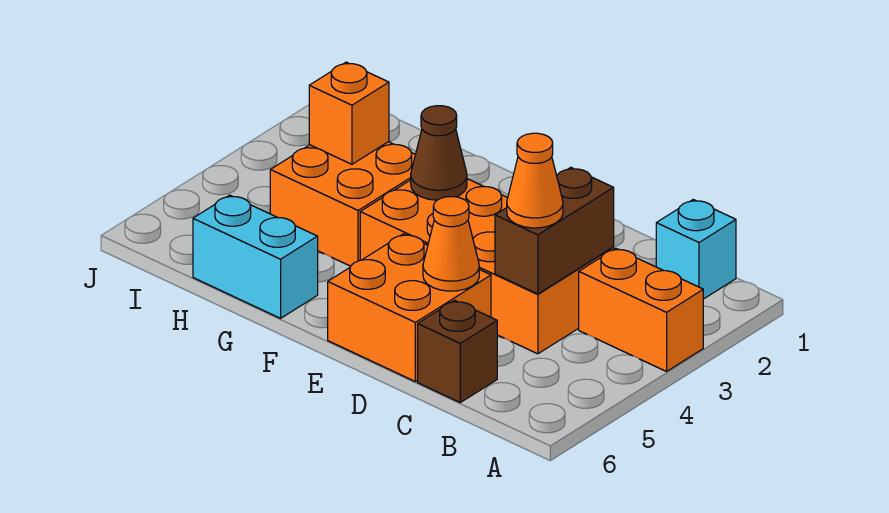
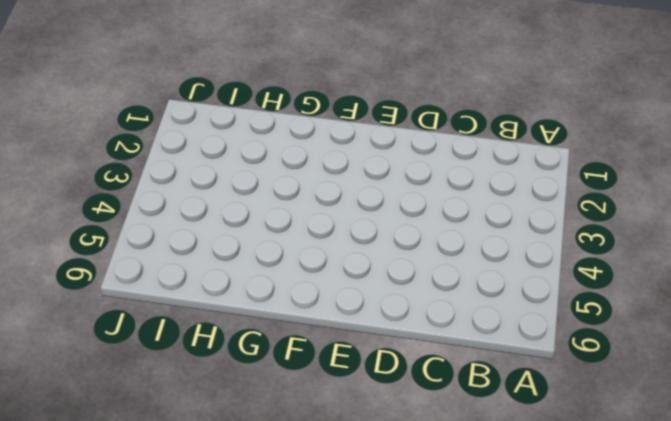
none -> orange 1x2 brick [579,248,703,372]
none -> cyan 1x1 brick [656,200,736,299]
none -> orange 2x4 brick [360,179,614,354]

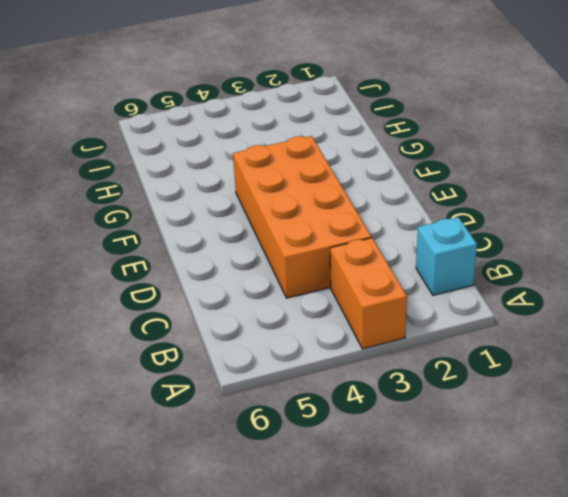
none -> brown 1x1 brick [418,300,497,402]
none -> orange 2x2 brick [328,234,491,381]
none -> orange 2x2 brick [270,142,415,266]

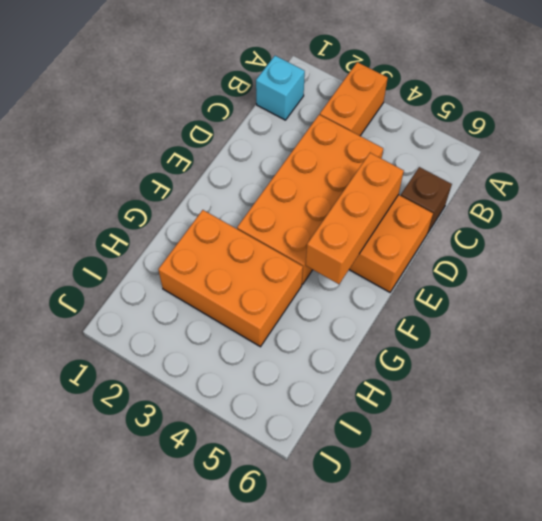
orange 1x3 brick [306,153,404,284] -> orange 1x1 cone [423,197,479,291]
orange 2x3 brick [158,210,303,347] -> orange 2x2 brick [270,142,415,266]
none -> cyan 1x2 brick [193,195,318,318]
none -> brown 1x2 brick [495,167,614,294]
none -> brown 1x1 cone [411,106,467,200]

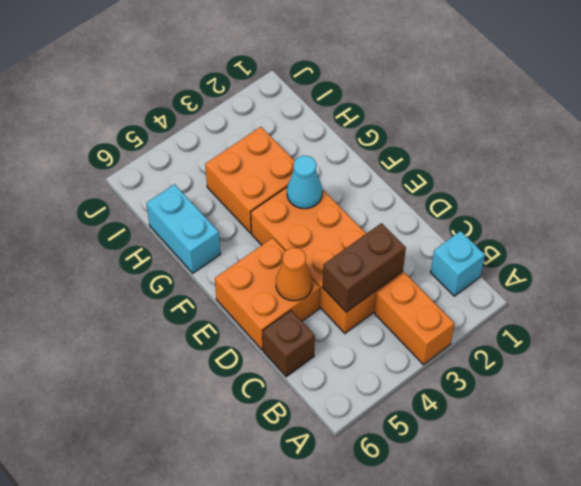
cyan 1x1 cone [287,156,322,209] -> brown 1x1 cone [411,106,467,200]
none -> orange 1x1 brick [309,62,389,164]
none -> orange 1x1 cone [507,133,563,228]

